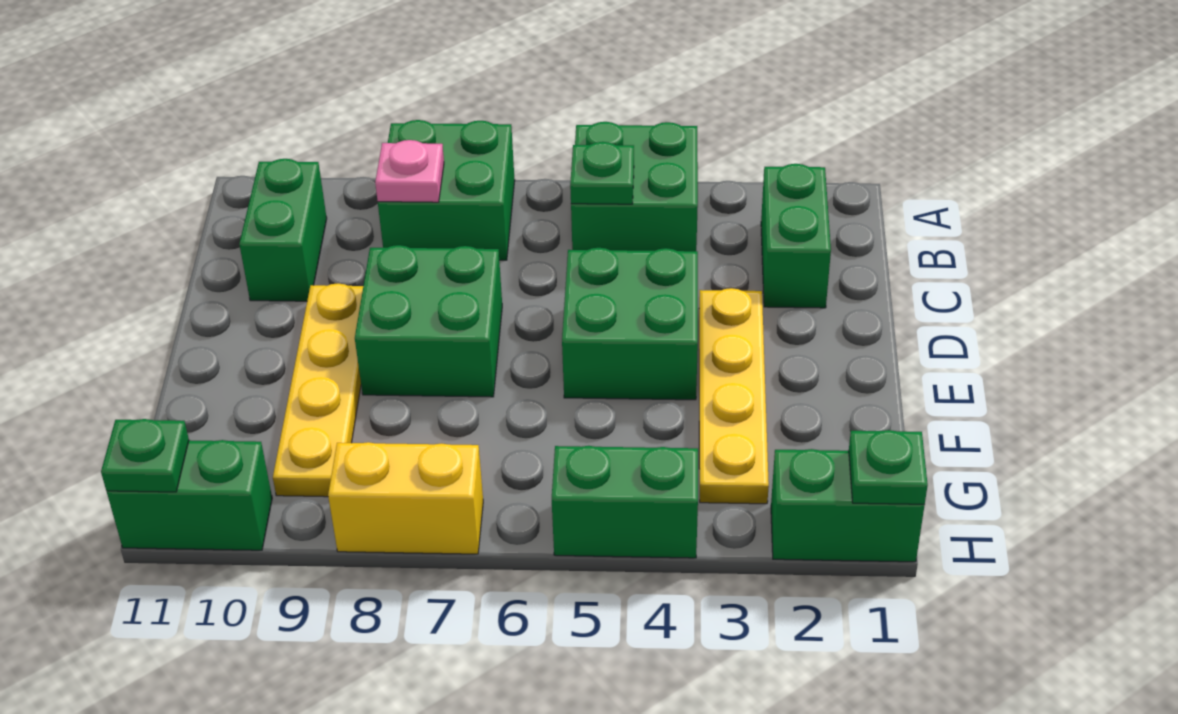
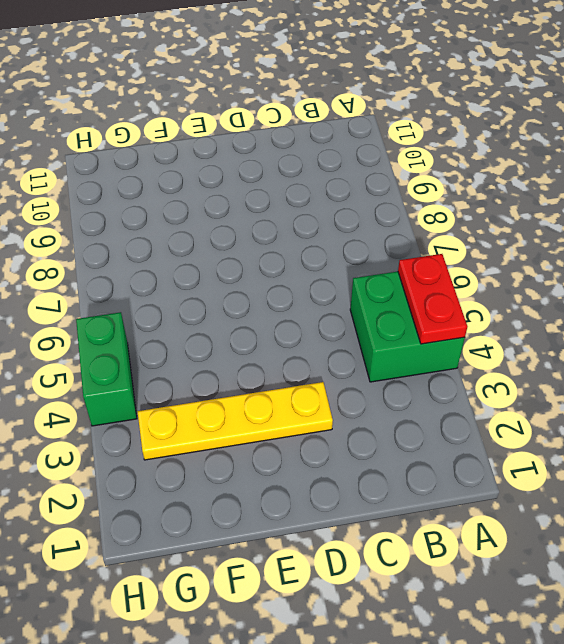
red 1x2 plate [398,254,467,344] -> none
none -> green 2x2 brick [378,120,515,260]
none -> green 1x2 brick [761,164,831,308]
none -> green 1x2 brick [239,159,327,301]

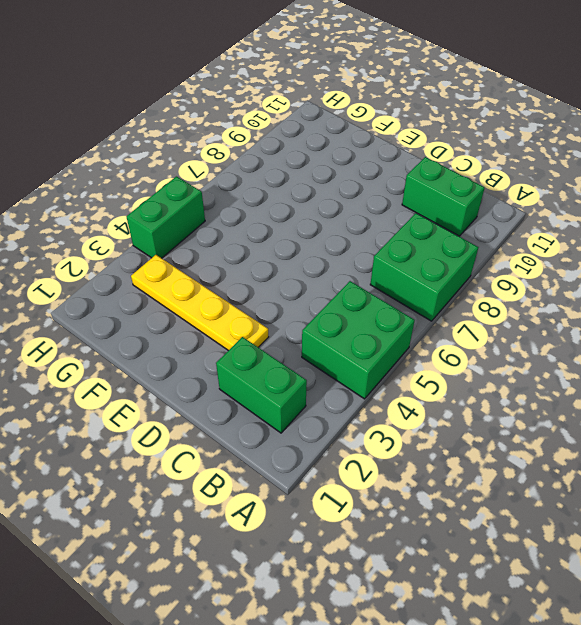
none -> green 2x2 brick [562,248,698,400]
none -> green 2x2 brick [355,245,502,397]
none -> yellow 1x4 plate [273,283,363,497]

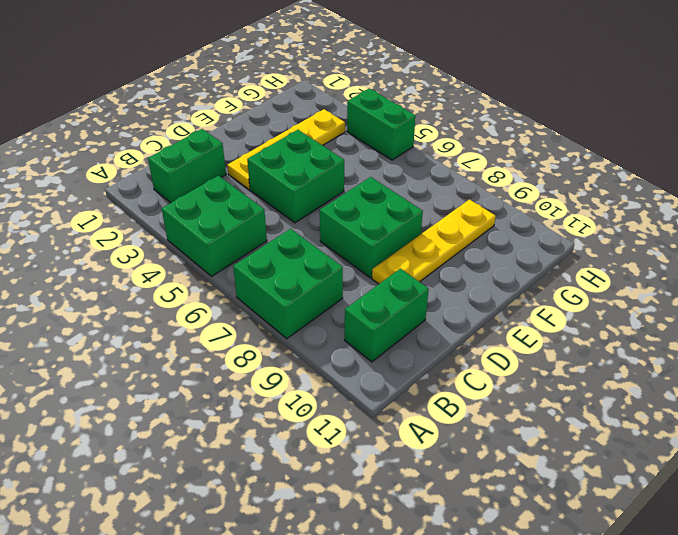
none -> green 1x2 brick [771,449,925,562]
none -> yellow 1x2 brick [328,442,483,554]
none -> green 1x2 brick [107,440,272,550]

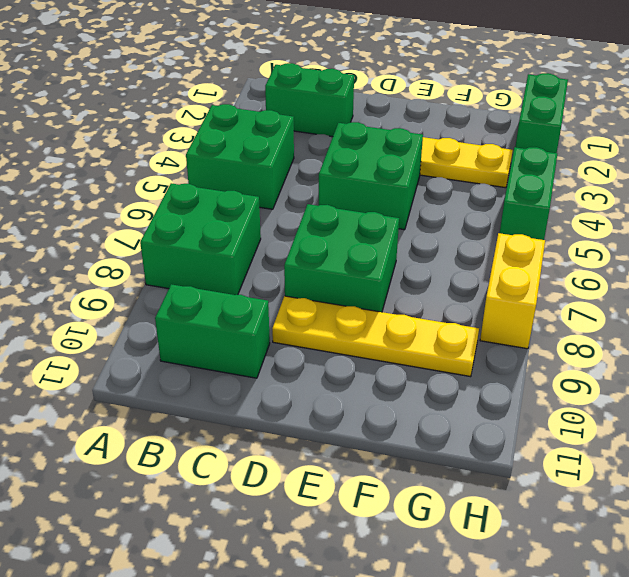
none -> green 1x2 brick [107,440,272,550]
none -> green 1x1 plate [570,142,634,204]
none -> pink 1x1 plate [375,140,444,202]

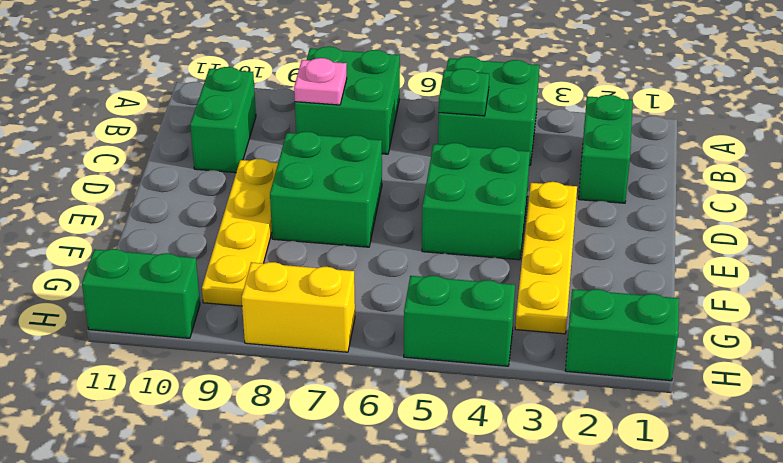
none -> green 1x1 plate [849,430,928,504]
none -> green 1x1 plate [101,419,189,492]

